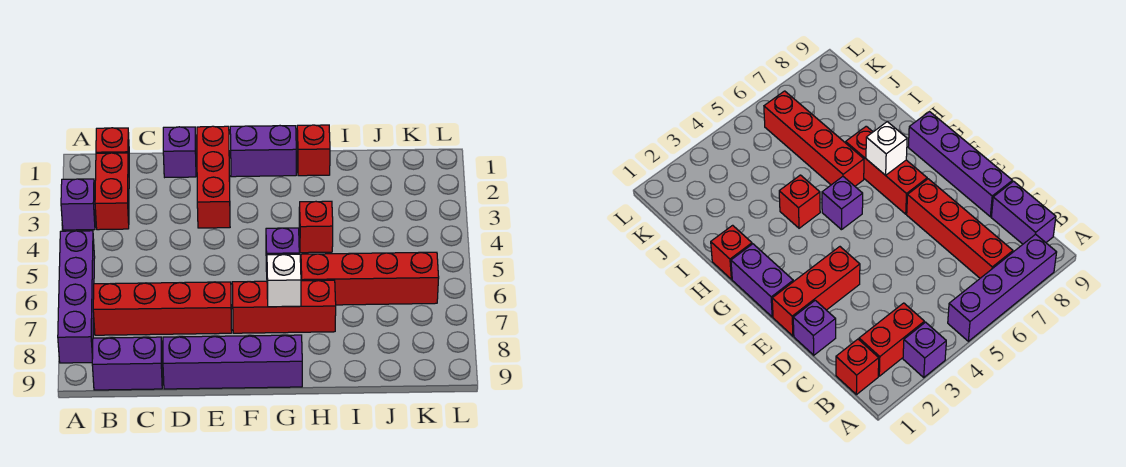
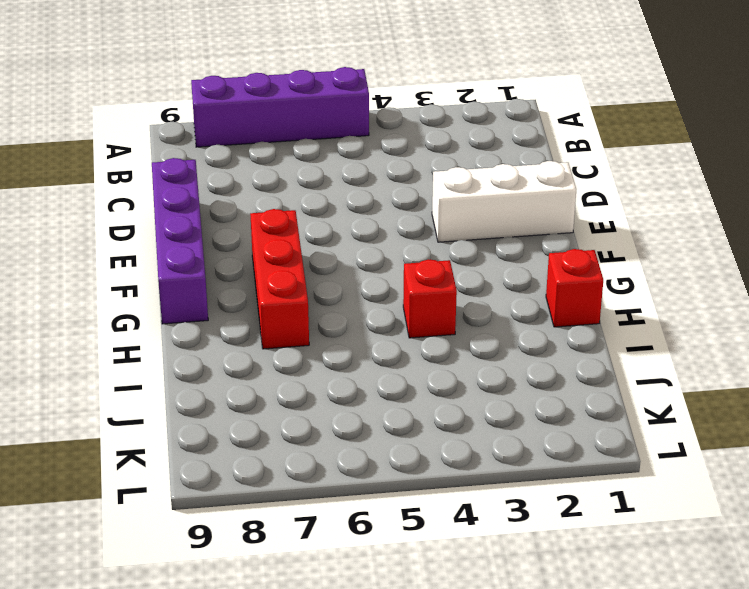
white 1x3 brick [432,161,576,242] -> red 1x3 brick [197,126,230,228]
none -> purple 1x1 brick [61,179,95,230]
none -> red 1x1 brick [96,128,129,163]
none -> red 1x2 brick [95,153,129,230]

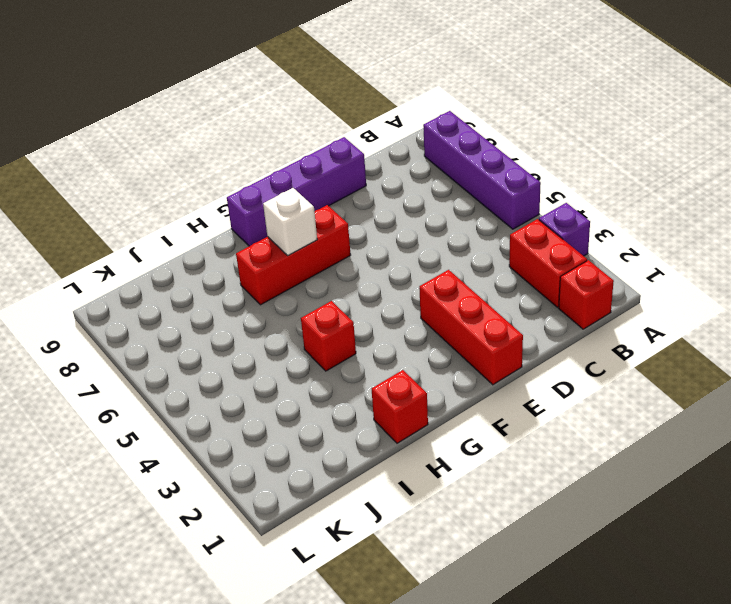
none -> red 1x4 brick [93,282,232,335]
none -> purple 1x2 brick [92,337,162,390]
none -> purple 1x1 brick [163,127,196,177]

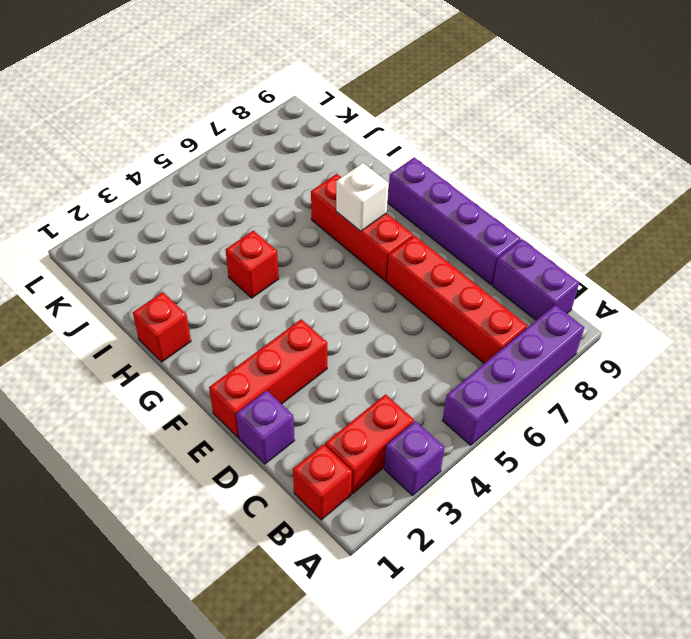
none -> purple 1x2 brick [230,126,296,177]
none -> purple 1x1 brick [266,228,299,271]
none -> red 1x4 brick [301,252,439,305]

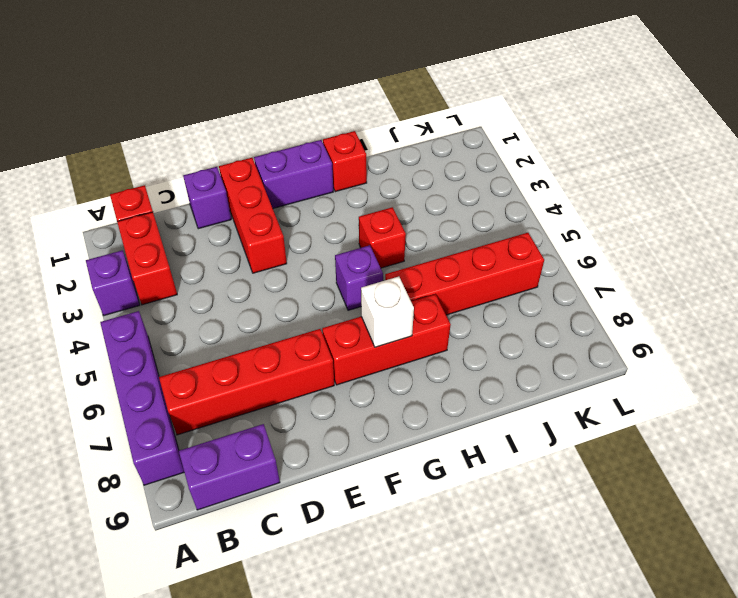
none -> purple 1x4 brick [163,335,302,389]

